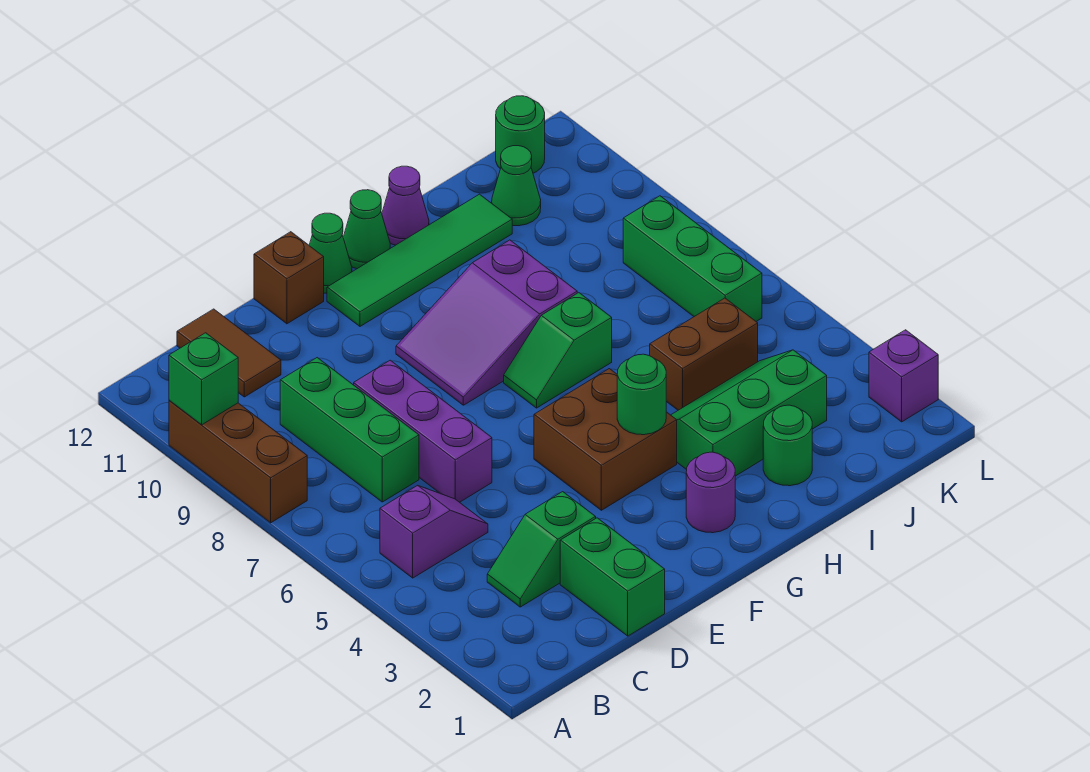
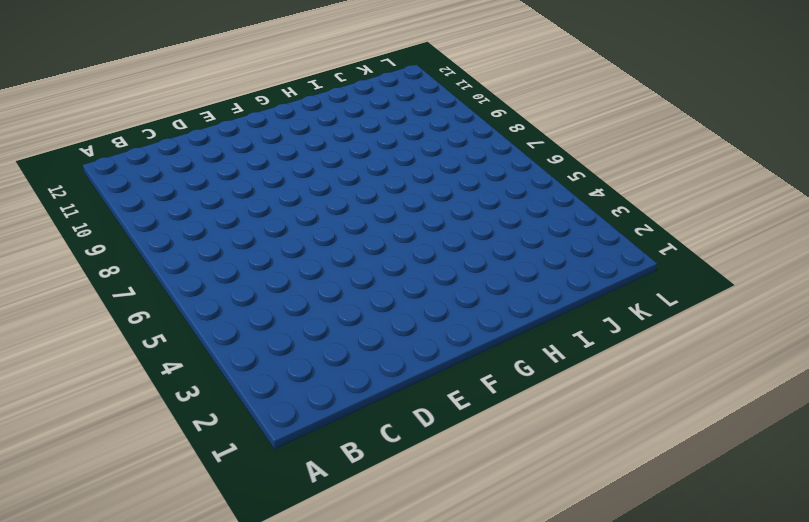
none -> brown 1x3 brick [169,400,307,523]
none -> purple 1x2 slope [380,485,488,578]
none -> green 1x2 slope [487,492,596,607]

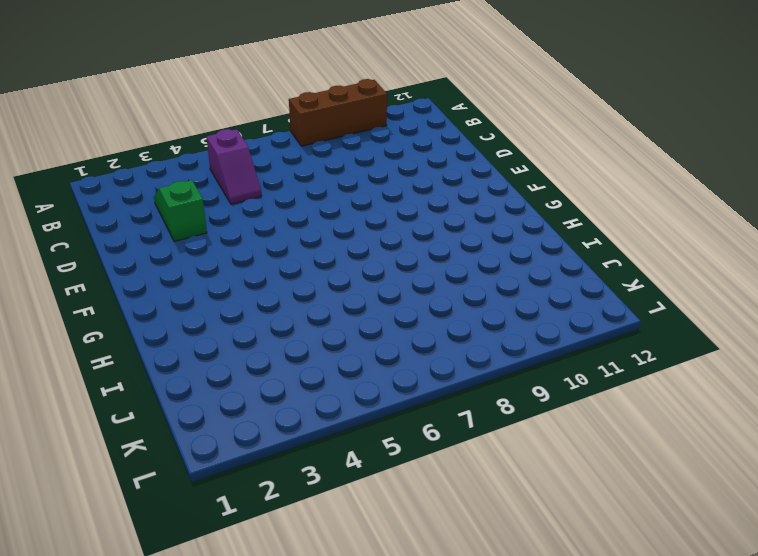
none -> green 1x3 brick [280,358,419,502]
none -> brown 1x2 tile [177,309,281,397]
none -> green 1x2 brick [560,518,665,636]

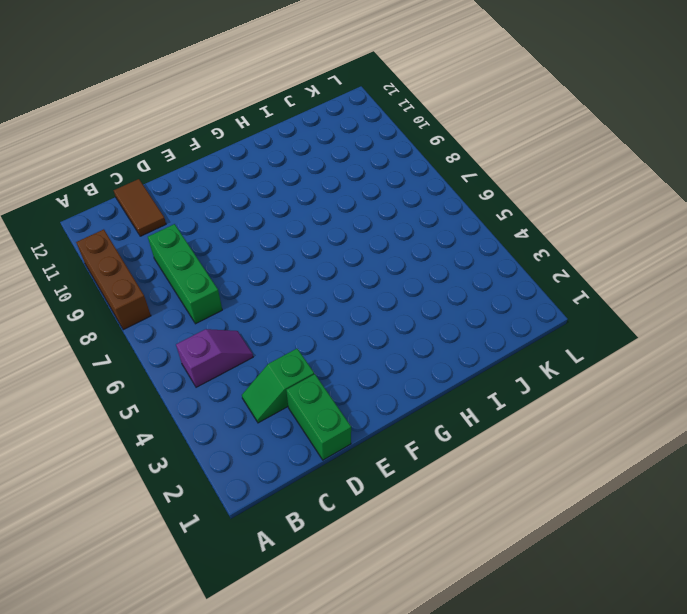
none -> purple 1x3 brick [354,360,492,502]
none -> brown 1x1 brick [254,232,324,324]
none -> brown 2x2 brick [534,369,677,510]

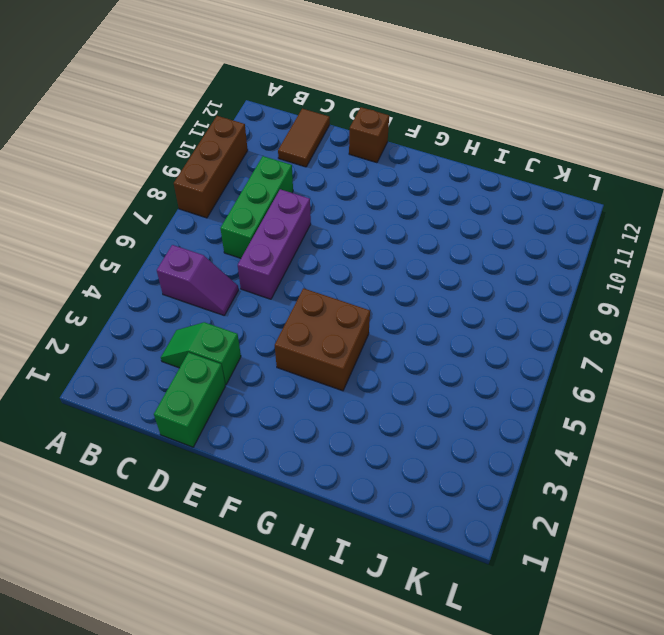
none -> purple 2x3 slope [396,240,577,405]
none -> green 1x4 tile [327,194,512,326]
none -> green 1x1 cone [309,213,352,293]

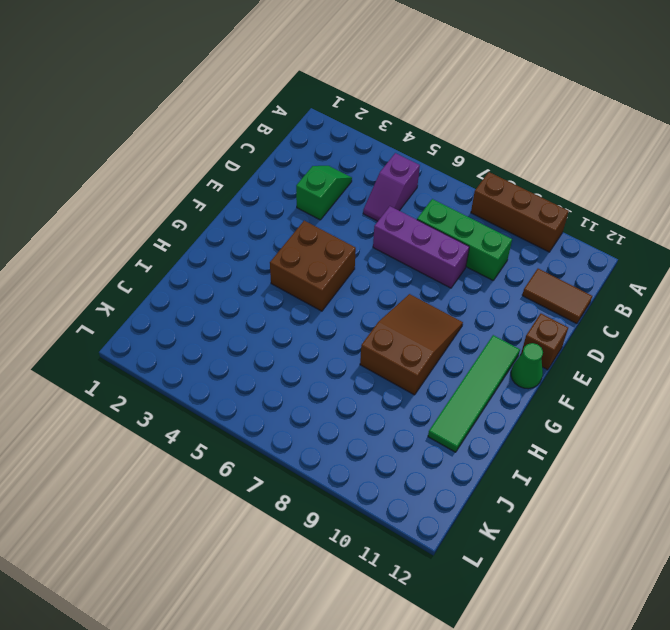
brown 2x3 slope [360,294,463,395] -> purple 2x3 slope [396,240,577,405]
none -> green 1x2 brick [560,518,665,636]
none -> purple 1x1 round brick [686,452,735,533]
none -> green 1x2 slope [504,293,612,408]

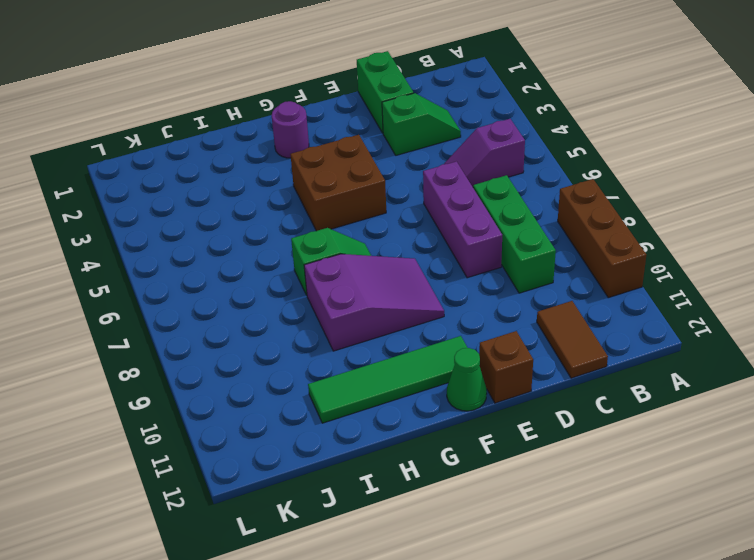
none -> green 1x1 cone [343,190,390,269]
none -> green 2x3 slope [671,350,827,476]
none -> purple 1x1 cone [382,166,429,245]

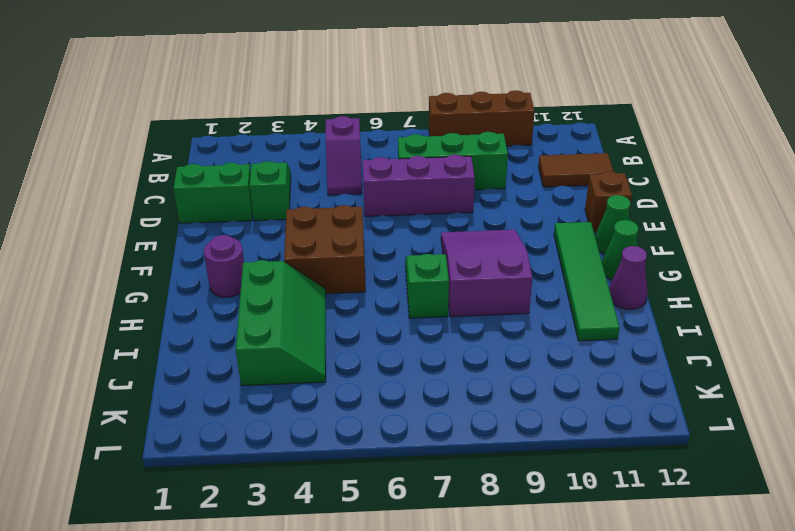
none -> green 1x1 round brick [763,405,812,486]
none -> brown 1x2 brick [650,298,758,410]
none -> green 1x1 cone [492,146,541,226]

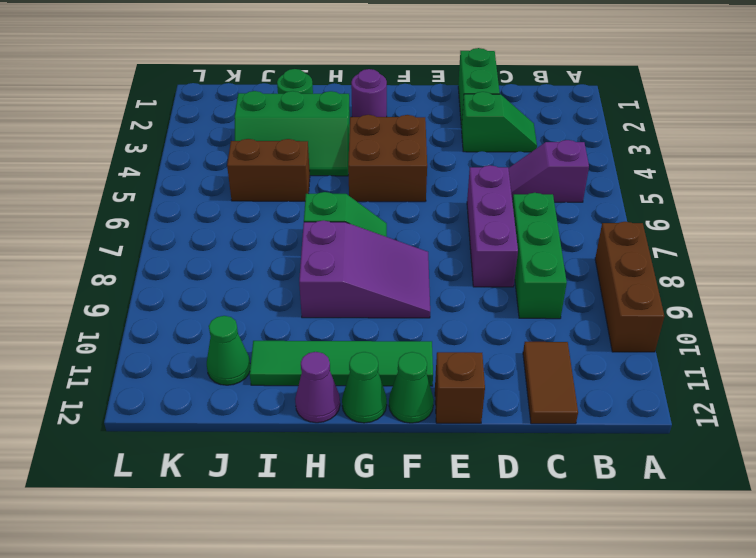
none -> green 1x3 brick [623,196,762,321]
none -> green 1x1 round brick [496,96,545,173]
none -> purple 1x1 brick [869,330,938,422]

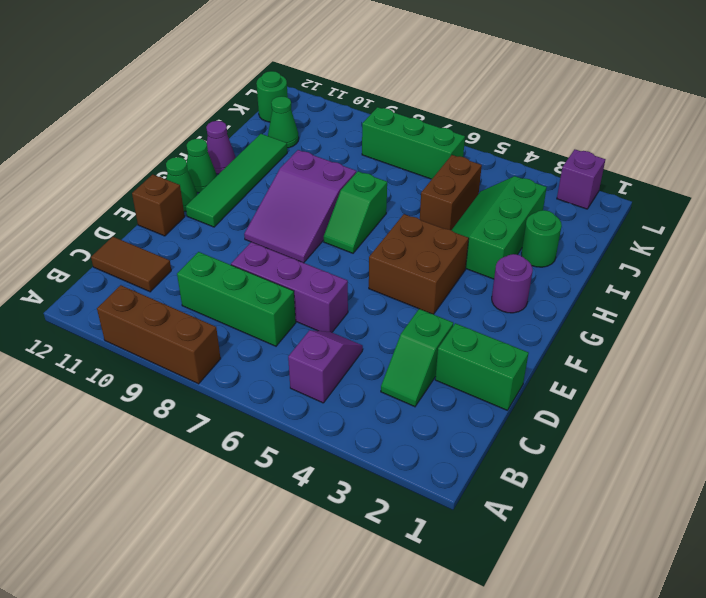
none -> green 1x1 brick [169,333,238,425]
none -> green 1x1 round brick [617,354,666,435]

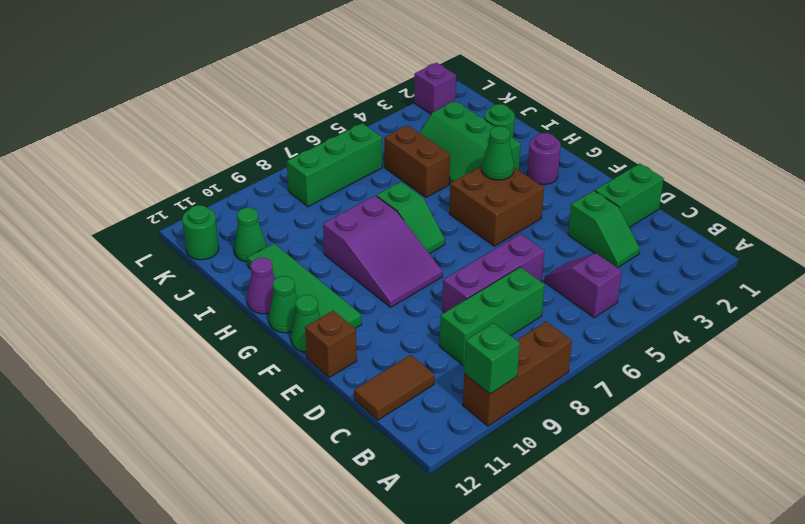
green 1x1 cone [482,126,514,180] -> green 1x1 round brick [617,354,666,435]

